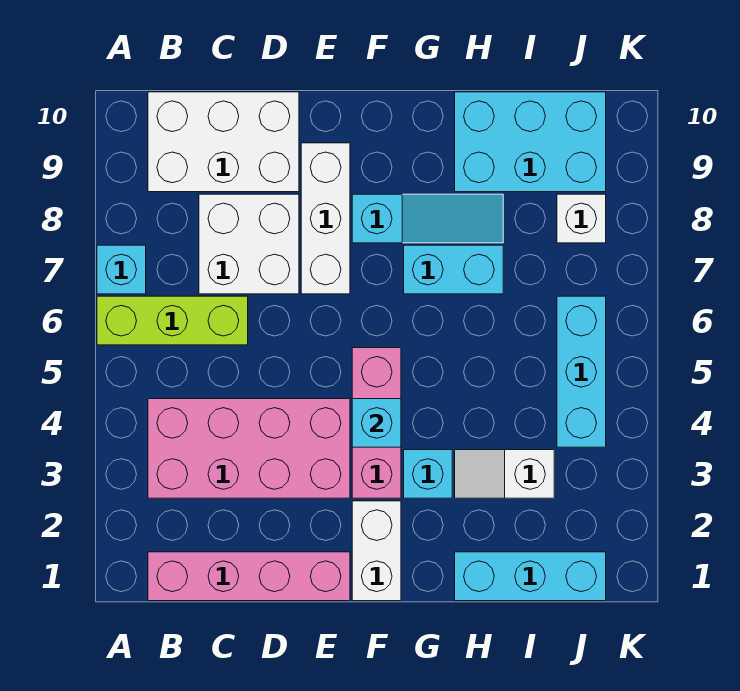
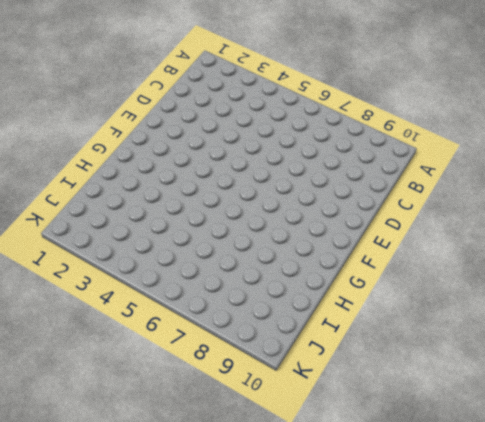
none -> lime 1x3 brick [97,296,248,345]
none -> cyan 1x1 brick [97,245,146,294]
none -> pink 1x4 brick [148,552,350,601]

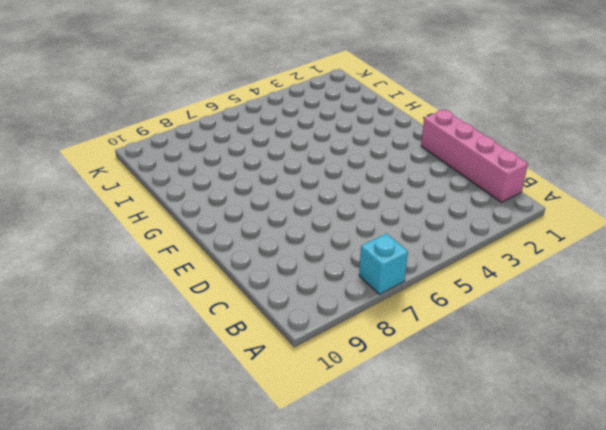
none -> lime 1x3 brick [97,296,248,345]
none -> pink 2x4 brick [148,399,350,498]
none -> white 2x3 brick [148,92,299,192]

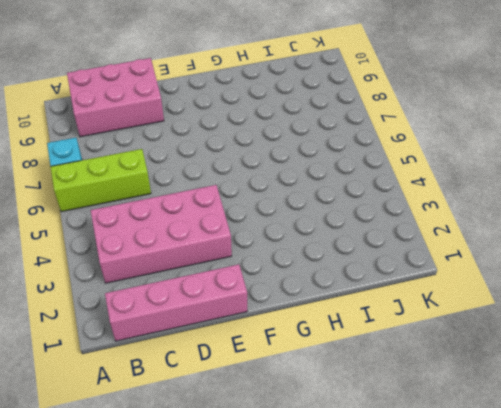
pink 2x3 brick [67,58,164,137] -> white 2x3 brick [148,92,299,192]
none -> white 2x2 brick [199,194,299,294]
none -> white 1x3 brick [301,143,350,294]
none -> white 1x2 brick [352,501,401,601]

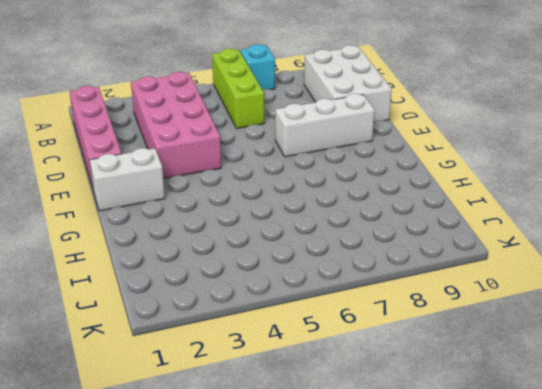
none -> white 2x2 brick [199,194,299,294]
none -> pink 1x3 brick [352,348,401,498]
none -> cyan 1x3 slope [352,194,503,243]

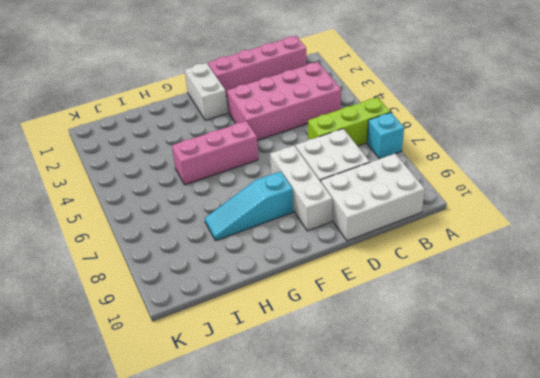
pink 1x3 brick [172,121,258,185] -> pink 1x3 brick turned to [352,348,401,498]
none -> cyan 1x1 brick [404,450,452,498]
none -> cyan 1x2 brick [404,245,503,294]
none -> cyan 1x3 brick [455,552,606,601]

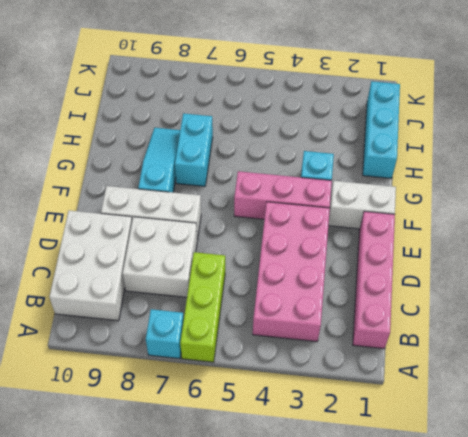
none -> white 1x2 slope [455,450,554,498]
none -> cyan 2x3 brick [455,92,606,192]
none -> cyan 1x3 brick [557,296,606,447]

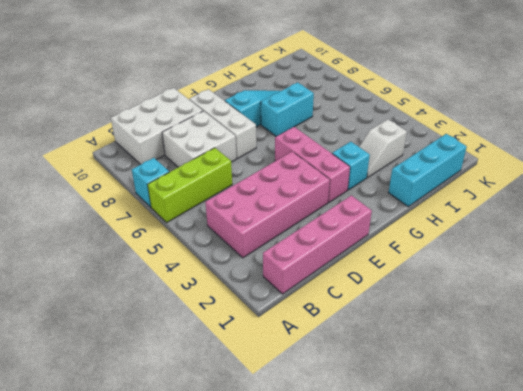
none -> white 1x2 brick [352,501,401,601]
none -> cyan 2x3 brick [455,92,606,192]
none -> cyan 1x3 brick [557,296,606,447]

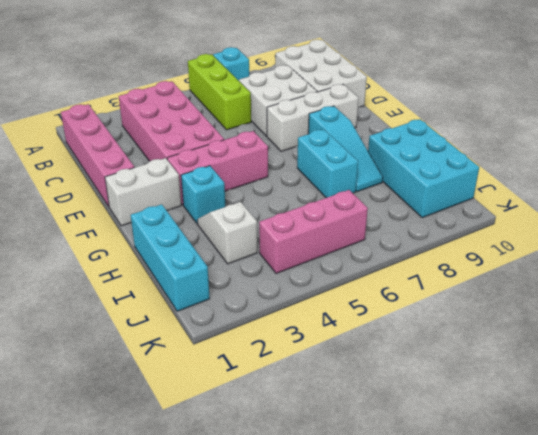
pink 1x3 brick [259,190,368,273] -> cyan 1x3 brick [557,296,606,447]
none -> white 1x1 brick [557,194,606,243]
none -> cyan 1x1 brick [352,399,401,447]

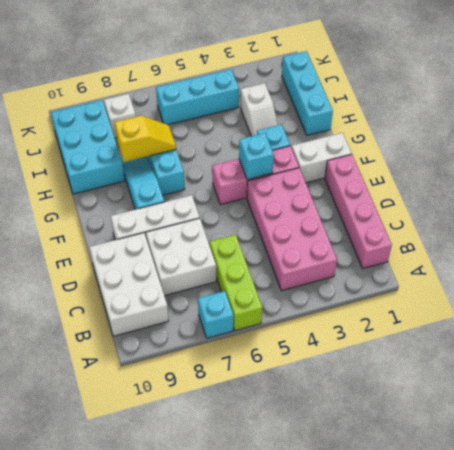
yellow 1x2 slope [115,116,176,162] -> none

